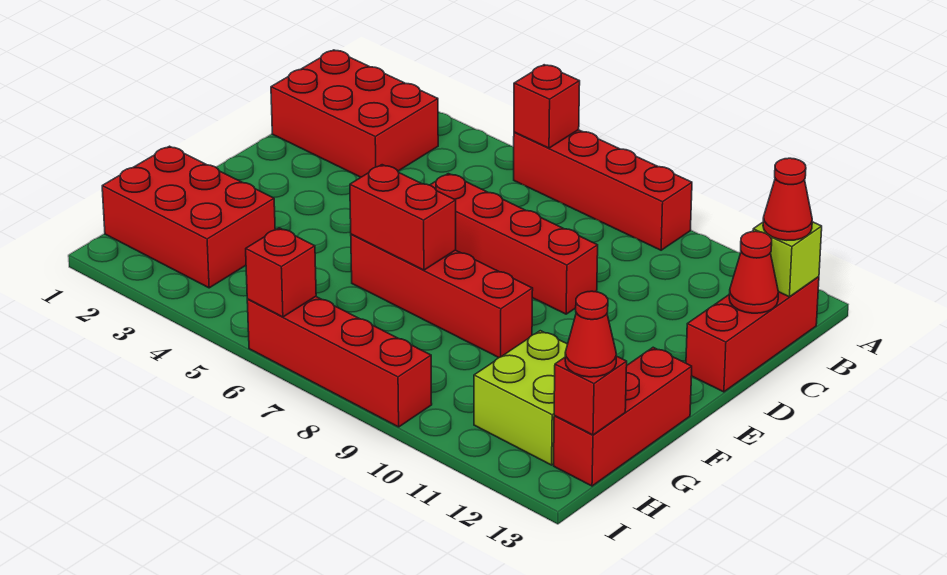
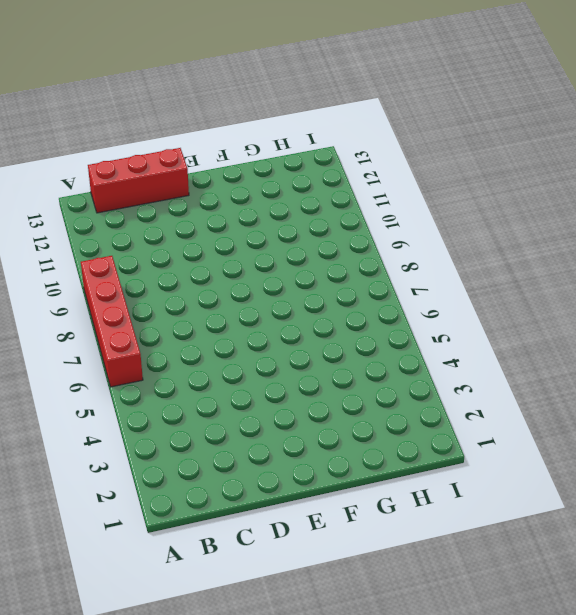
none -> red 2x3 brick [271,50,438,177]
none -> red 1x4 brick [430,174,598,314]
none -> red 1x4 brick [351,234,533,358]

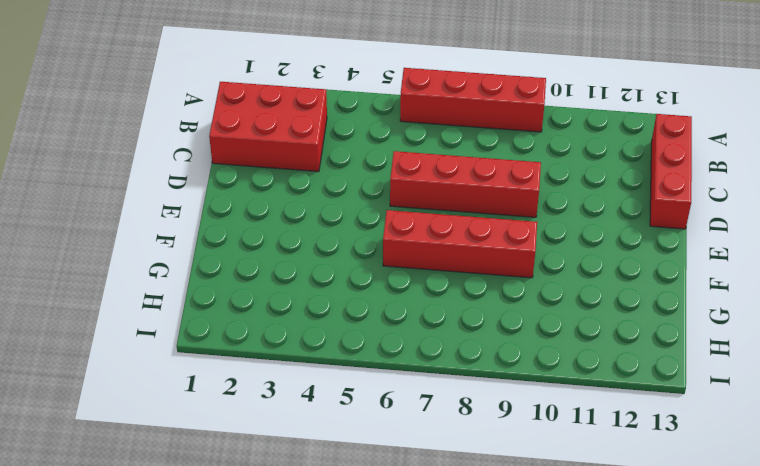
none -> red 1x3 brick [554,347,692,486]
none -> red 2x3 brick [102,146,275,288]
none -> lime 2x2 brick [474,331,568,465]

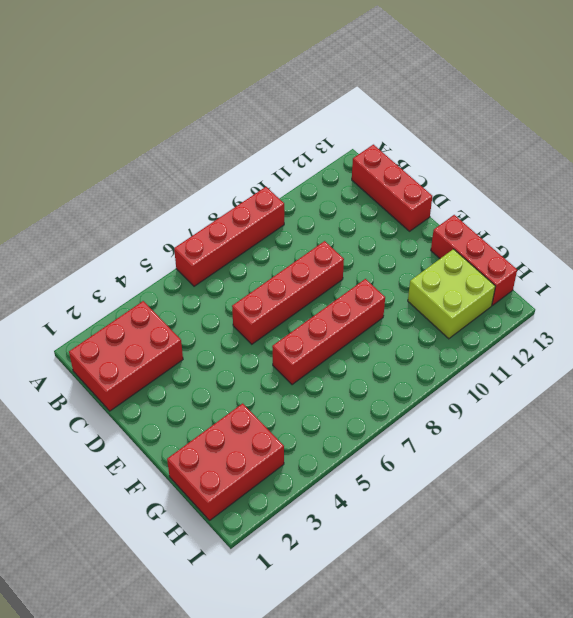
none -> red 1x4 brick [247,297,432,427]
none -> red 1x1 brick [514,65,580,148]
none -> lime 1x1 brick [753,222,822,297]

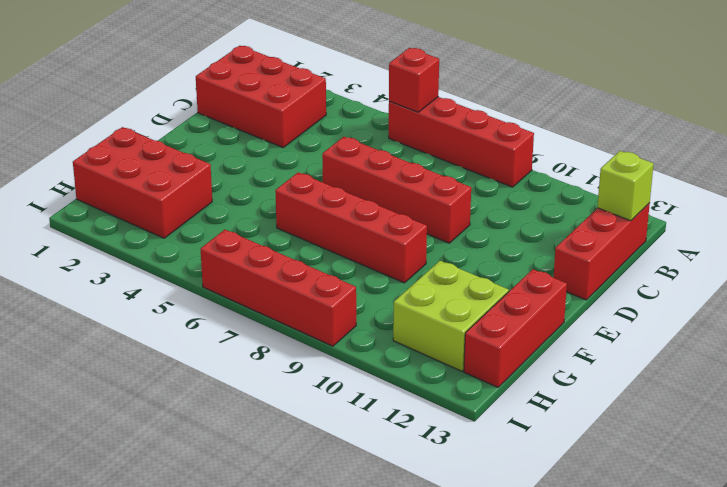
none -> red 1x1 cone [729,231,778,313]
none -> red 1x2 brick [350,165,456,270]
none -> red 1x1 brick [554,356,627,435]

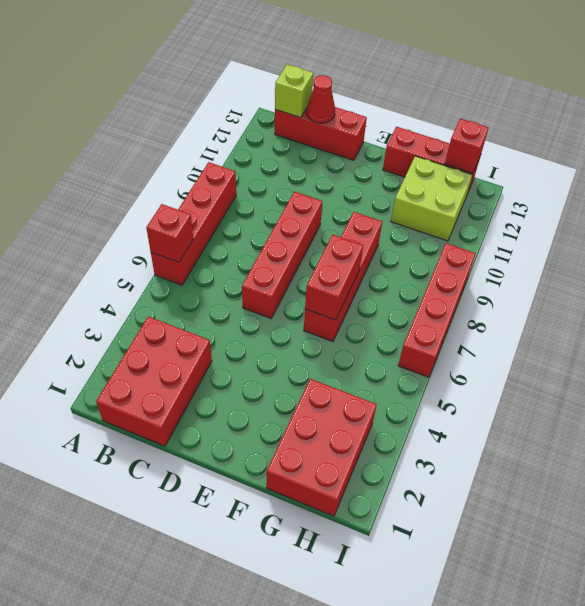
none -> red 1x1 brick [246,228,316,317]
none -> red 1x1 cone [763,158,812,240]
none -> red 1x1 cone [565,291,616,377]

